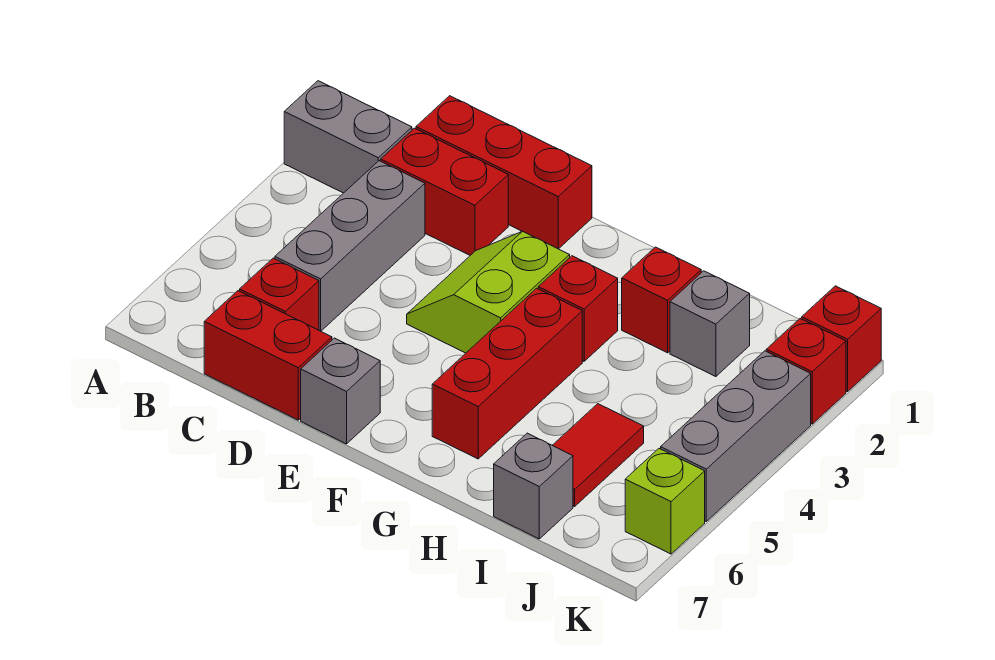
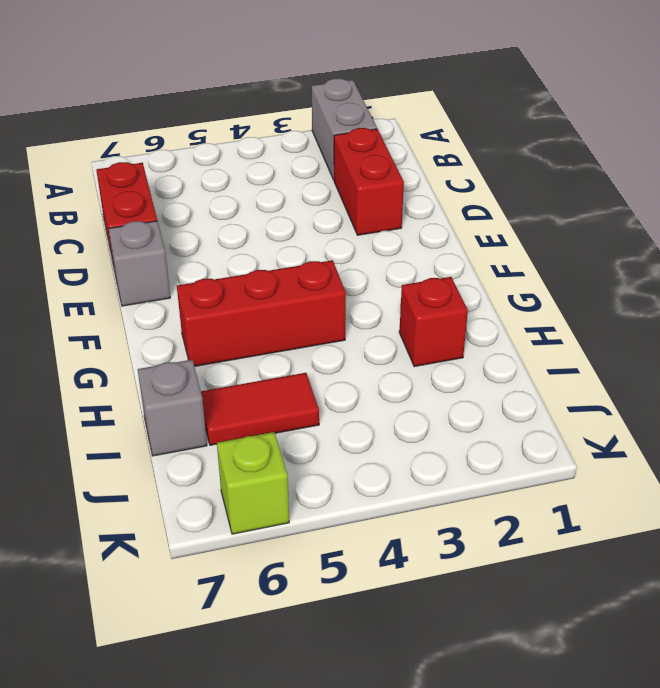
none -> red 1x3 brick [416,96,592,249]
none -> grey 1x3 brick [275,161,425,331]
none -> red 1x1 brick [240,258,319,330]

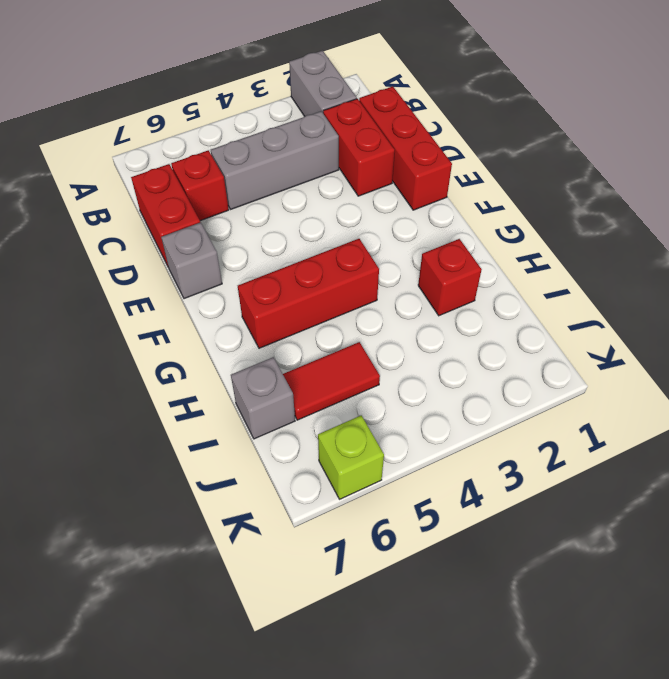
none -> lime 2x2 slope [407,231,570,353]
none -> red 1x1 brick [538,256,618,361]
none -> grey 1x1 brick [670,271,750,377]

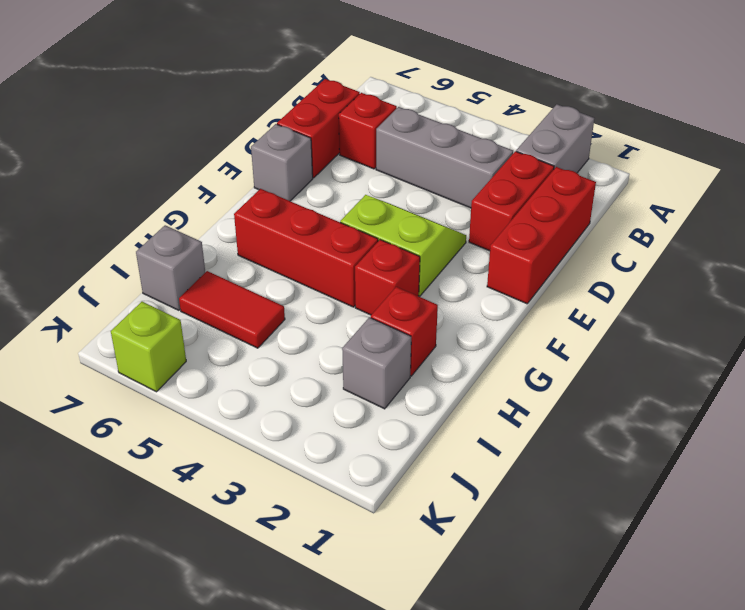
none -> red 1x1 brick [802,286,881,392]
none -> red 1x1 brick [766,319,846,424]
none -> grey 1x3 brick [661,351,811,521]

